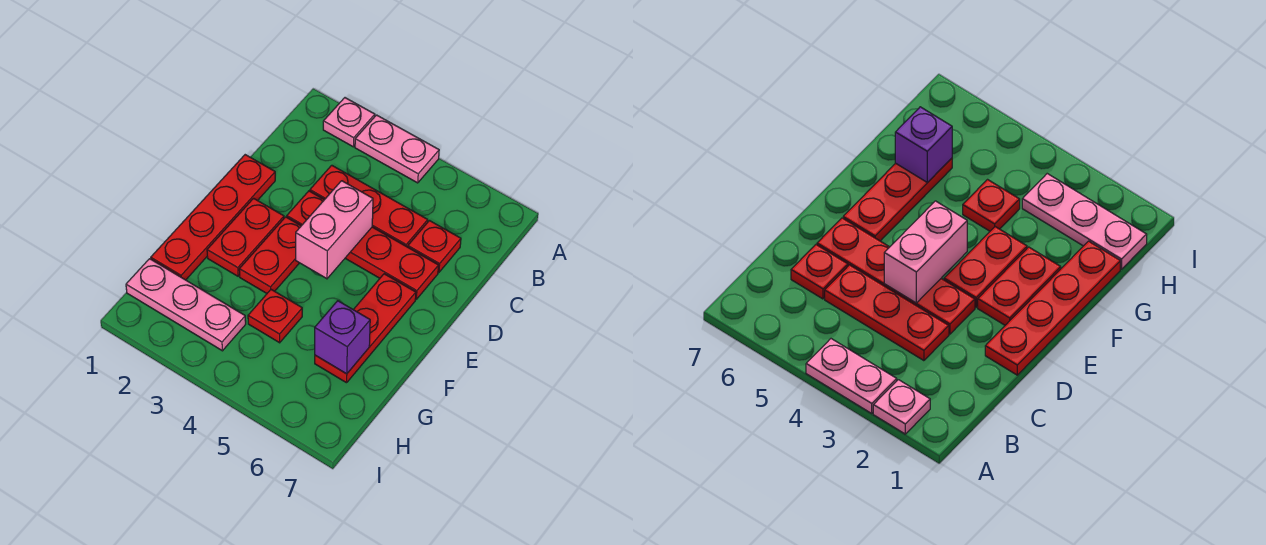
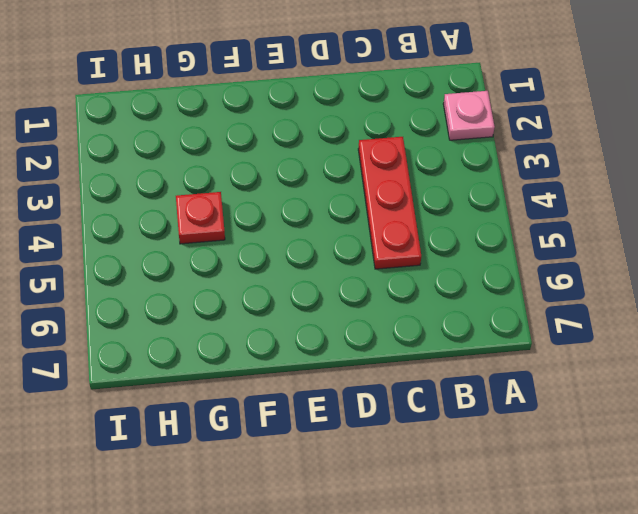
none -> pink 1x2 plate [355,115,439,183]
none -> red 1x1 plate [408,221,461,272]
none -> red 1x4 plate [151,155,275,280]

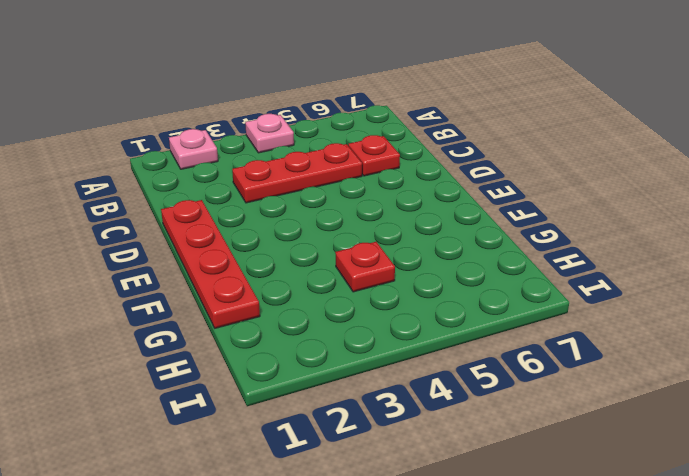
pink 1x1 plate [245,114,294,153] -> pink 1x2 plate [355,115,439,183]
none -> red 1x4 plate [287,191,439,299]
none -> red 1x2 plate [207,198,284,276]
none -> red 1x2 plate [239,217,301,293]

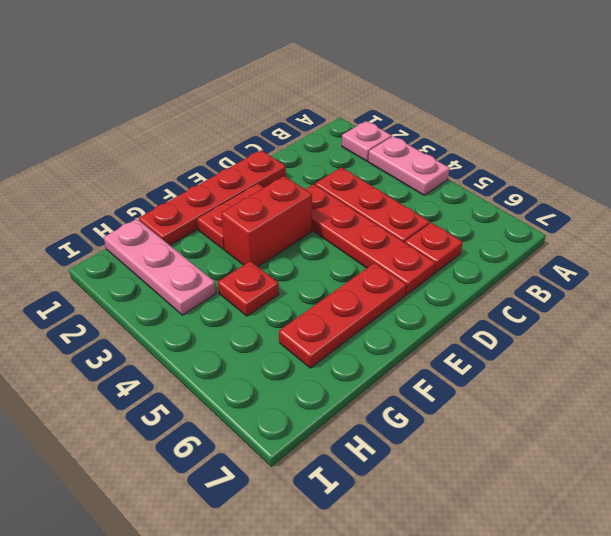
red 1x2 brick [221,176,312,267] -> red 1x2 plate [239,217,301,293]
none -> pink 1x2 brick [296,181,373,279]
none -> purple 1x1 brick [315,301,370,374]

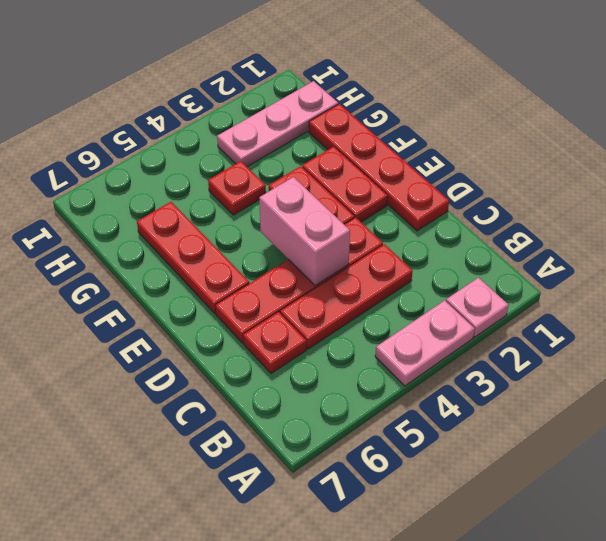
none -> purple 1x1 brick [315,301,370,374]

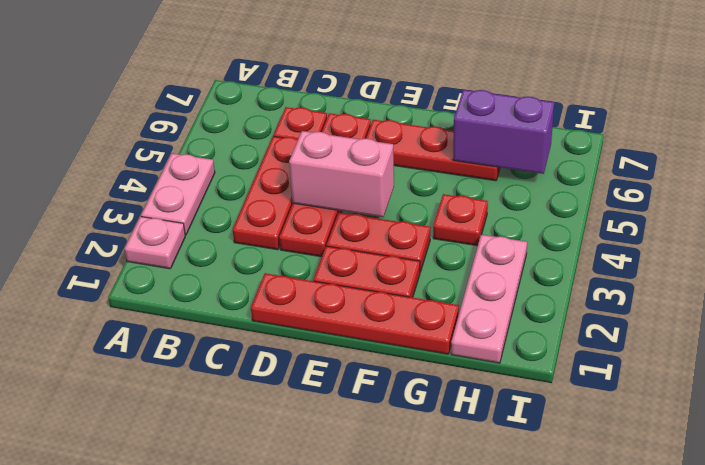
purple 1x2 brick [453,90,554,174] -> purple 1x1 brick [315,301,370,374]

